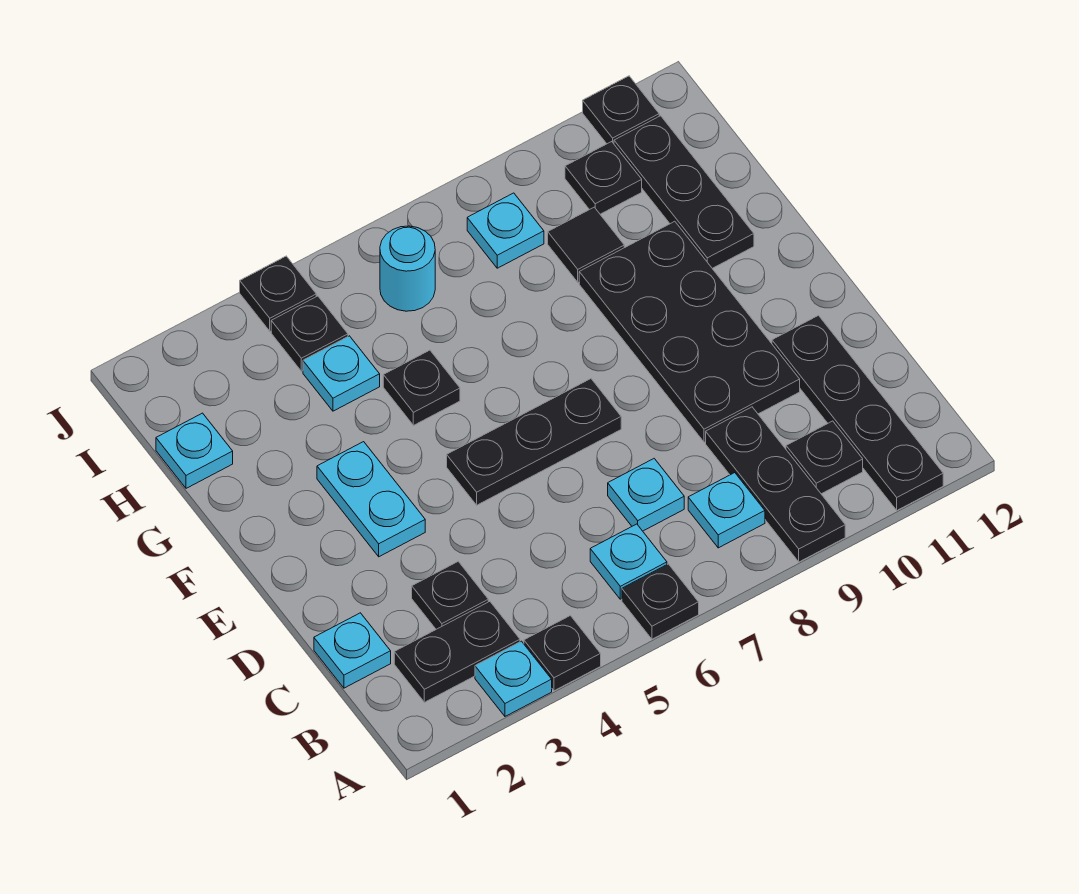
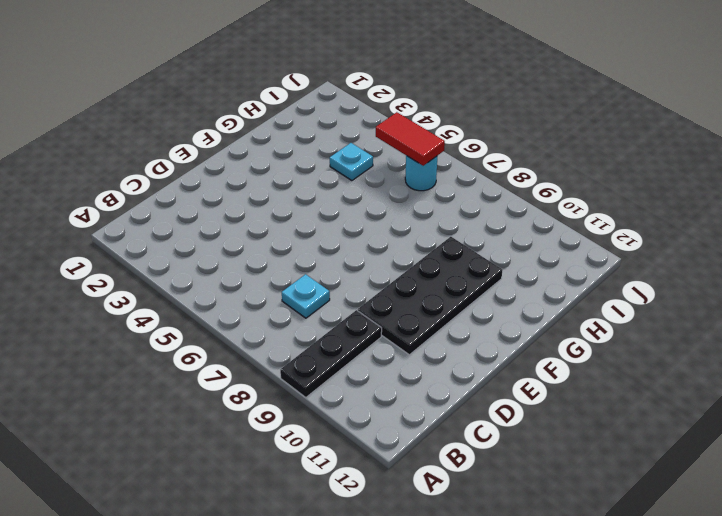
red 1x2 tile [376,112,445,166] -> none
none -> cyan 1x1 plate [475,641,552,716]
none -> black 1x1 plate [524,616,601,691]
none -> black 1x1 plate [622,564,699,639]

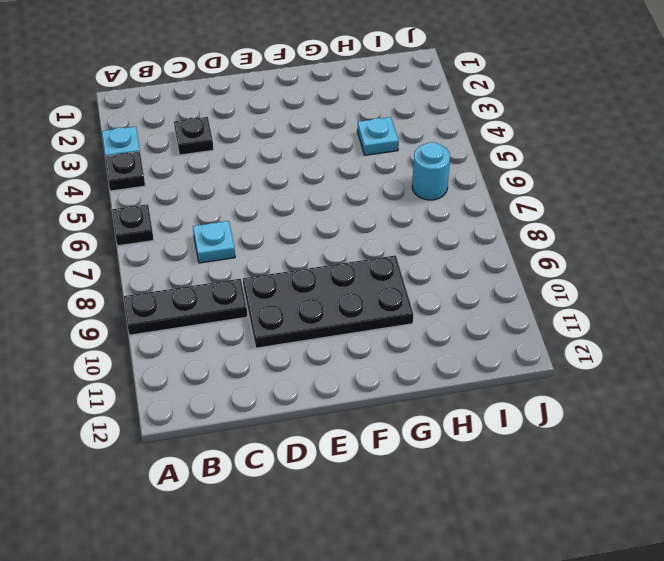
none -> black 1x4 plate [772,316,943,510]
none -> black 1x2 plate [394,601,520,702]
none -> cyan 1x1 plate [590,524,667,599]

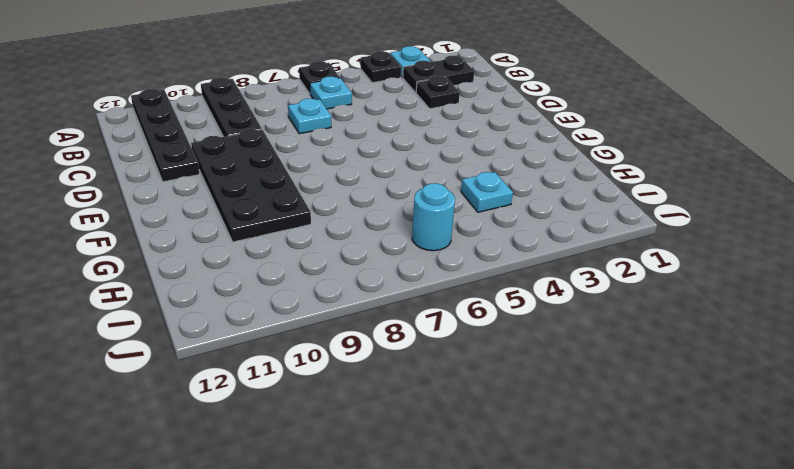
none -> cyan 1x1 plate [688,473,765,548]
none -> black 1x1 plate [786,421,863,494]
none -> cyan 1x1 plate [314,613,391,688]

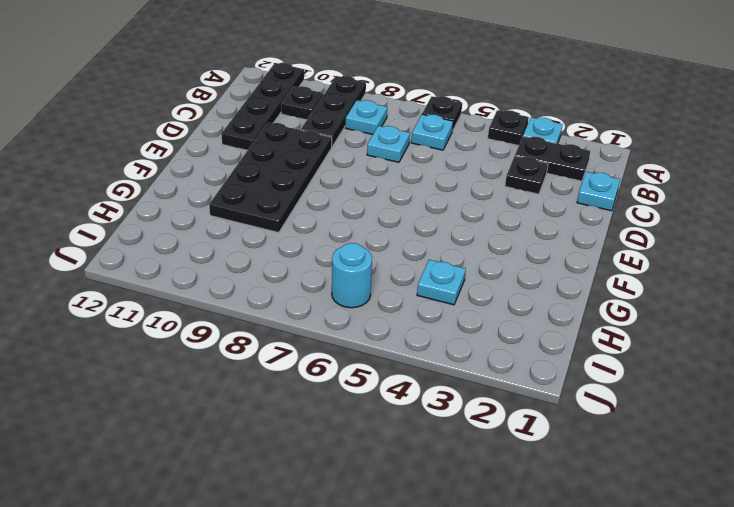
none -> cyan 1x2 plate [317,442,425,557]
none -> black 1x3 plate [447,379,621,505]
none -> black 1x1 plate [383,350,460,425]

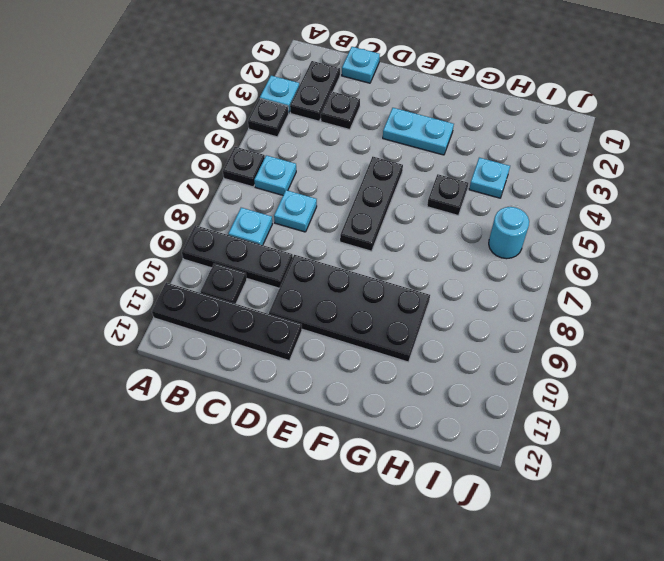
none -> black 1x3 plate [614,116,754,268]
none -> cyan 1x1 plate [156,413,233,488]
none -> black 1x1 tile [548,207,624,282]

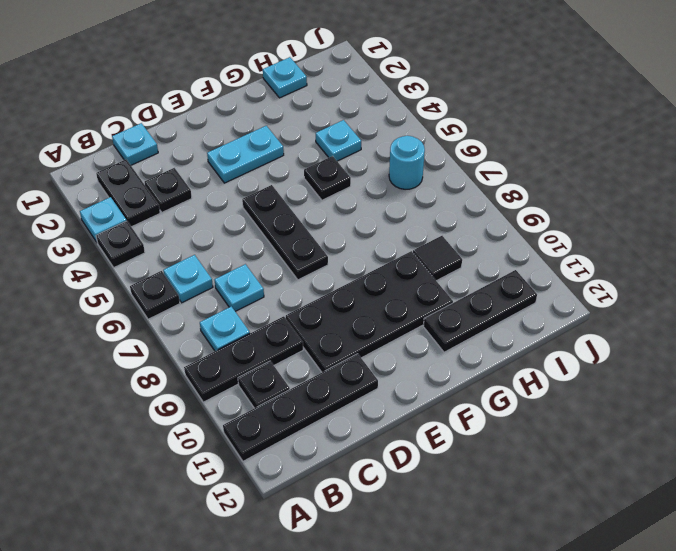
none -> black 1x1 plate [271,296,348,371]
none -> cyan 1x1 plate [467,193,544,268]
none -> black 1x1 plate [565,142,642,214]

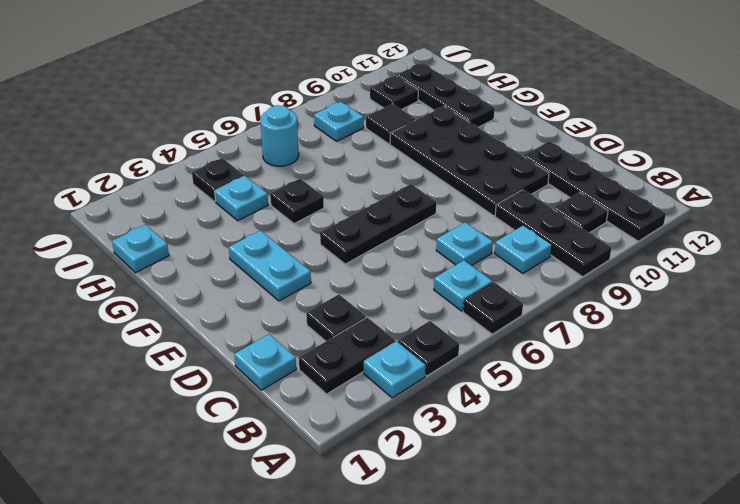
none -> black 1x1 plate [240,256,316,331]
none -> black 1x1 plate [583,76,659,144]

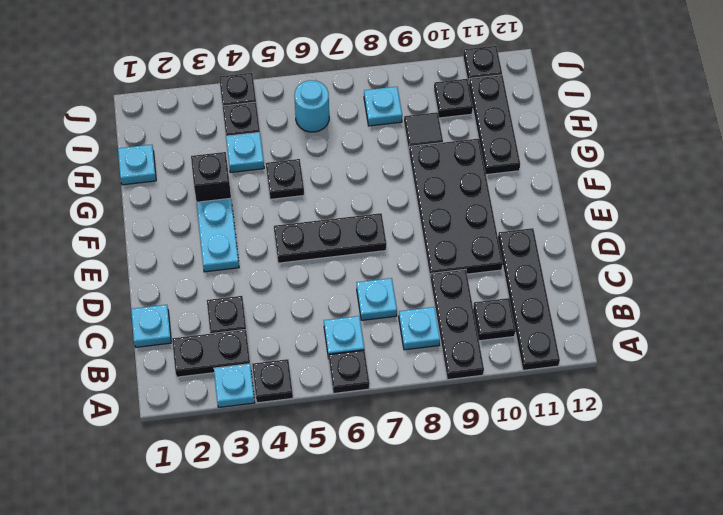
black 1x1 brick [191,152,231,202] -> none

